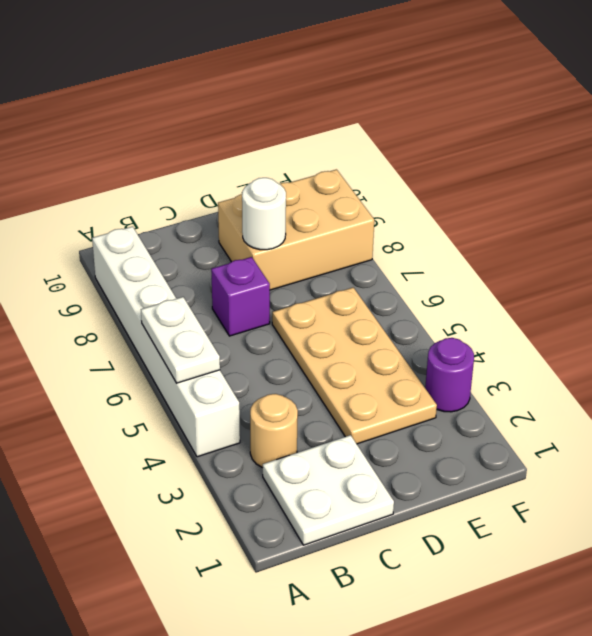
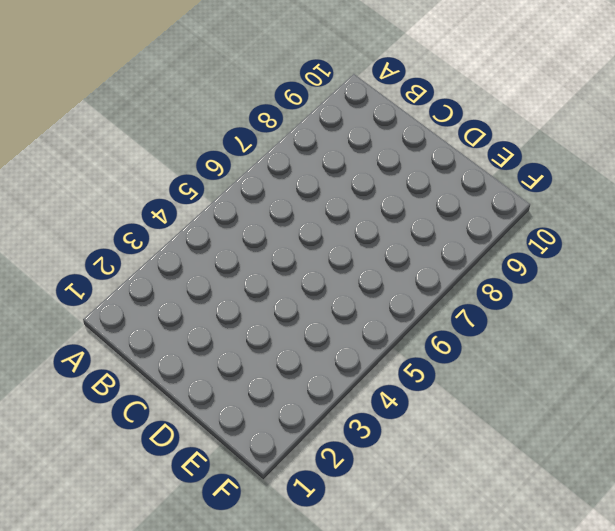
none -> white 1x6 brick [92,227,240,457]
none -> white 2x2 plate [263,435,394,545]

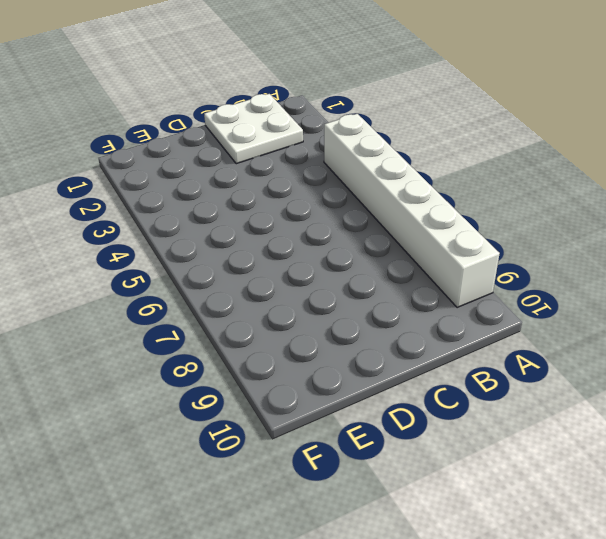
none -> tan 1x1 round brick [250,394,298,468]
none -> purple 1x1 brick [211,257,270,336]

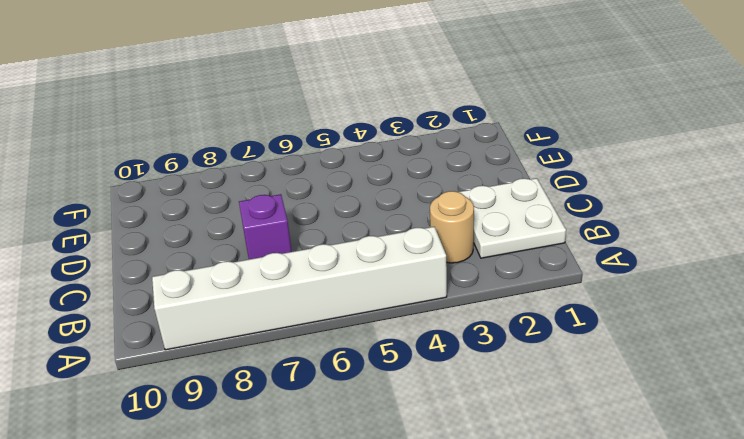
none -> tan 2x4 plate [272,288,437,444]
none -> tan 2x3 brick [218,169,374,290]

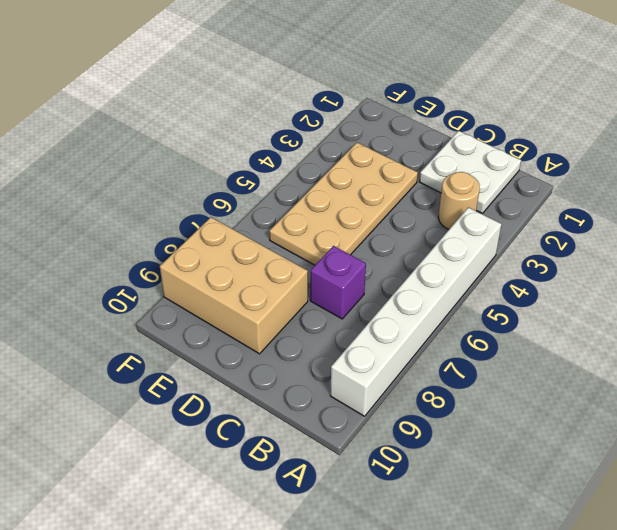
none -> purple 1x1 round brick [425,338,474,412]
none -> white 1x2 plate [141,297,220,383]

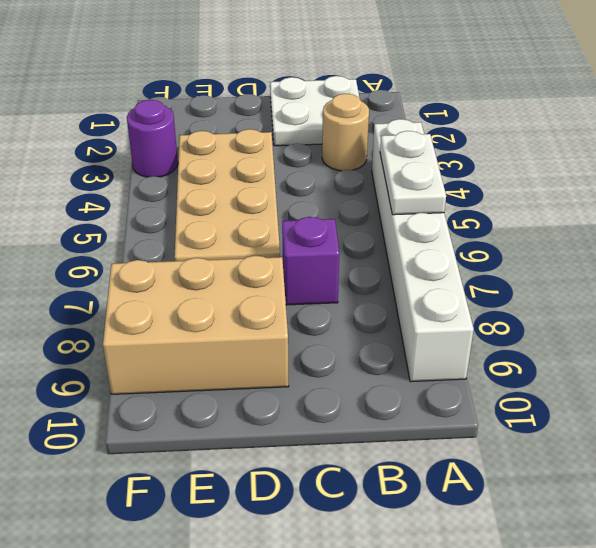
none -> white 1x1 round brick [242,178,286,250]

